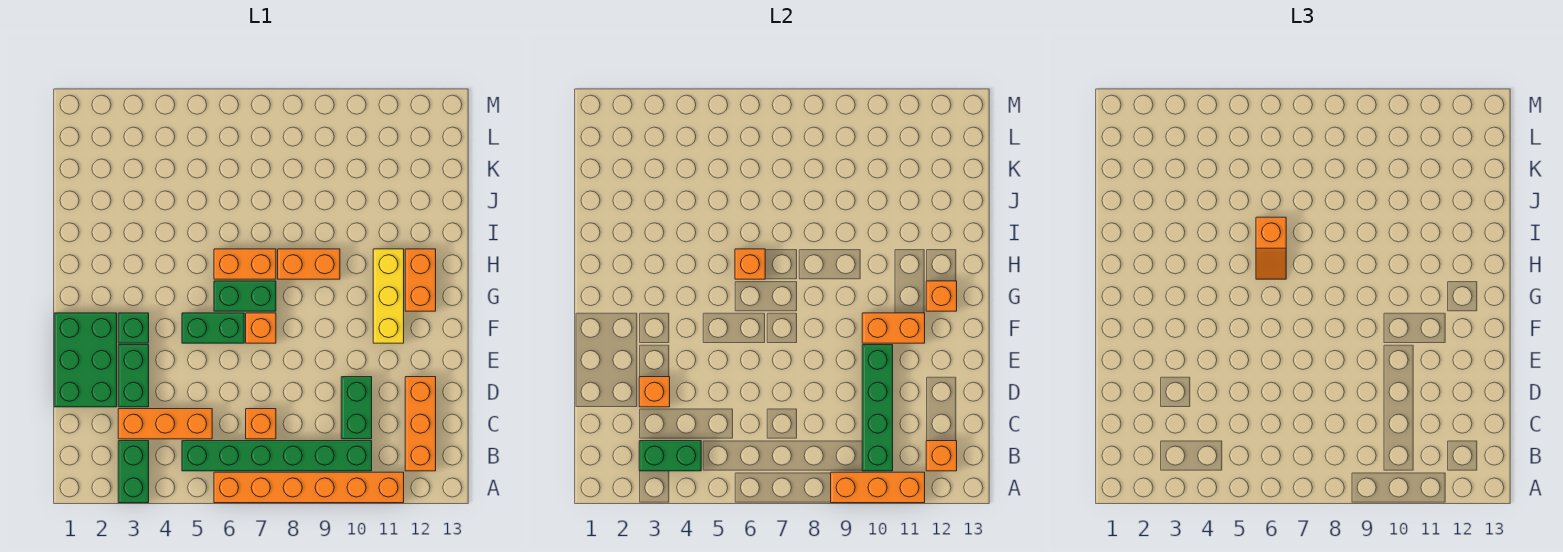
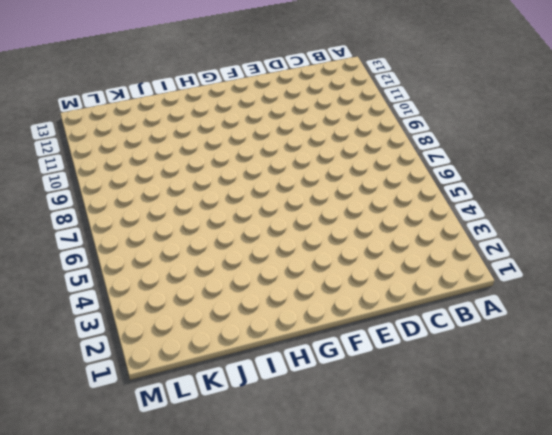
none -> green 1x2 brick [118,441,149,503]
none -> orange 1x6 brick [214,472,404,503]
none -> green 1x6 brick [182,441,372,471]

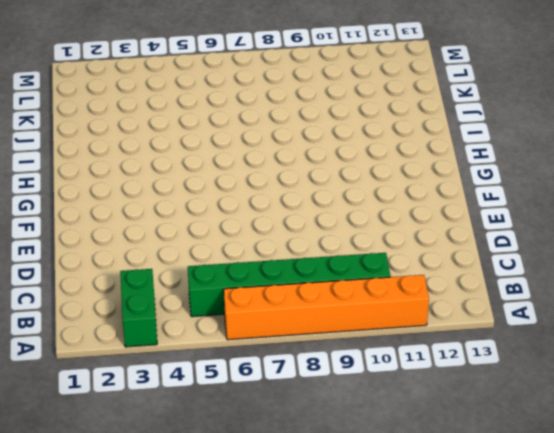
none -> orange 1x3 brick [405,377,436,471]
none -> orange 1x3 brick [118,409,212,439]
none -> orange 1x1 brick [246,409,276,439]

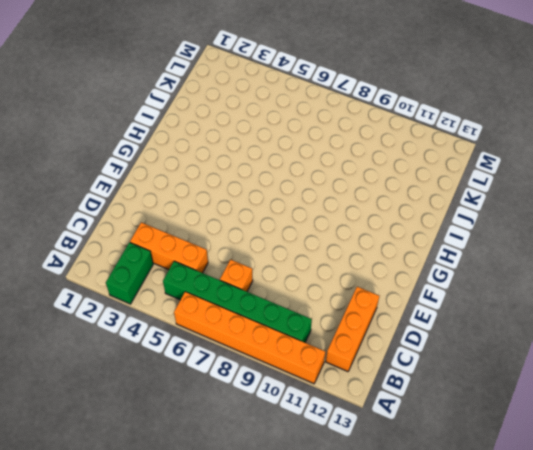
none -> green 1x2 brick [341,377,372,439]
none -> green 2x3 brick [54,313,117,407]
none -> green 1x2 brick [118,345,149,407]

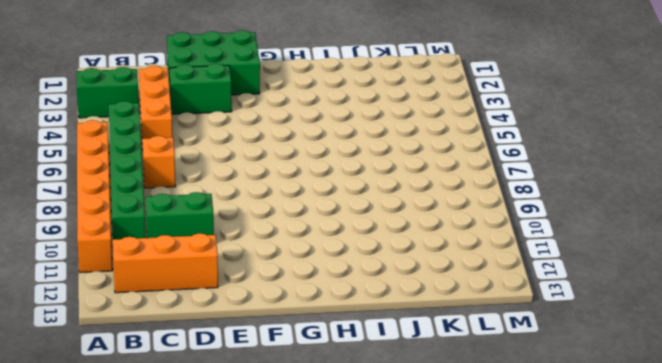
none -> green 1x1 brick [118,313,149,343]
none -> green 1x2 brick [182,313,244,343]
none -> orange 1x1 brick [246,313,276,343]

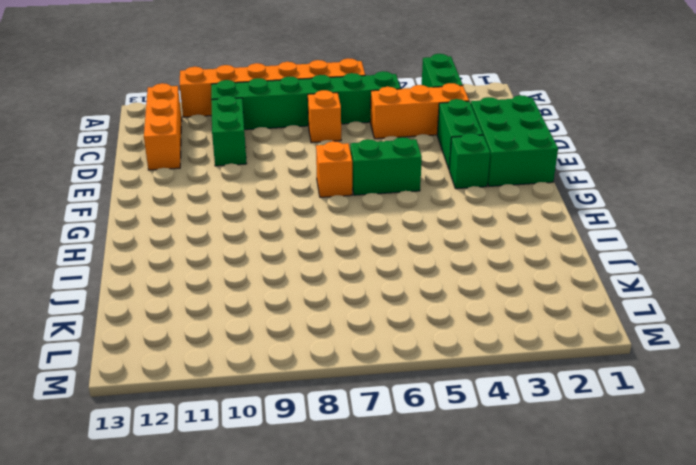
none -> yellow 1x3 brick [373,249,404,343]
none -> green 1x2 brick [214,281,276,311]
none -> orange 1x2 brick [405,249,436,311]

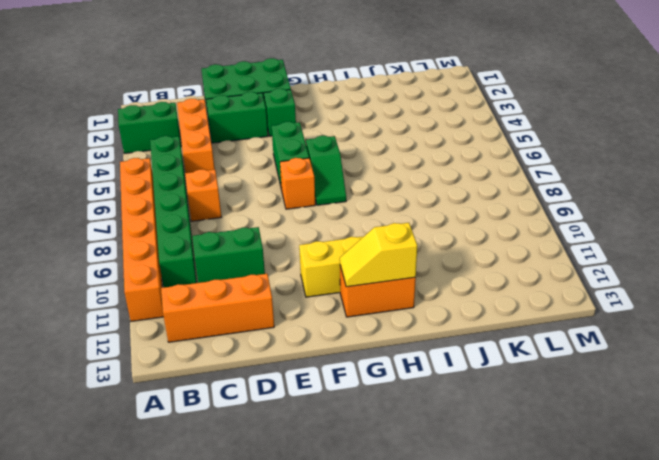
green 1x2 slope [306,136,346,205] -> green 1x2 brick [214,281,276,311]
yellow 1x2 slope [340,223,417,287] -> orange 1x1 brick [926,281,957,311]
none -> orange 1x2 brick [214,249,276,279]
none -> orange 1x2 brick [278,249,340,279]
none -> orange 1x3 brick [831,472,925,503]

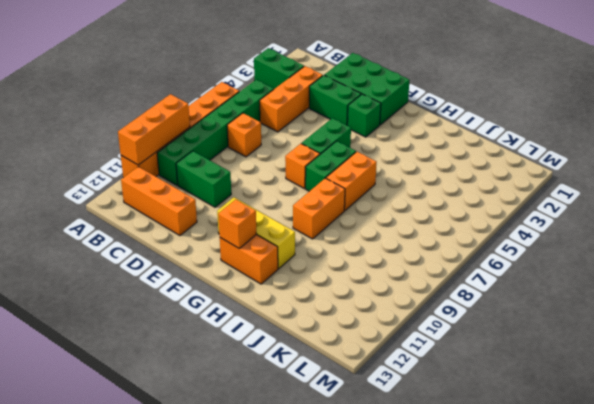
none -> green 1x2 brick [639,441,701,471]
none -> green 1x4 brick [862,345,893,471]
none -> orange 1x1 brick [926,441,957,471]

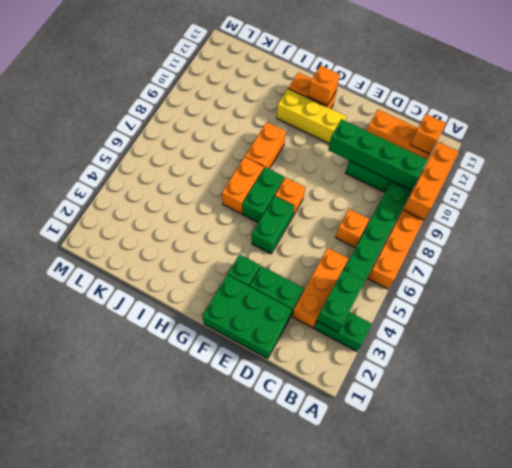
none -> orange 1x1 brick [639,377,670,407]
none -> orange 1x2 brick [862,313,925,343]
none -> orange 1x1 brick [735,249,765,279]

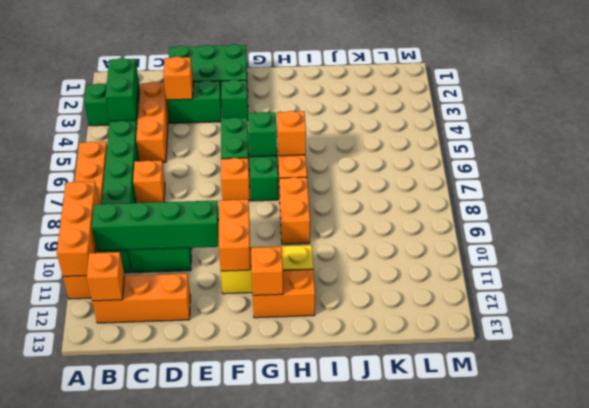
green 1x1 brick [248,112,277,157] -> none
none -> orange 1x2 slope [1256,217,1286,279]

